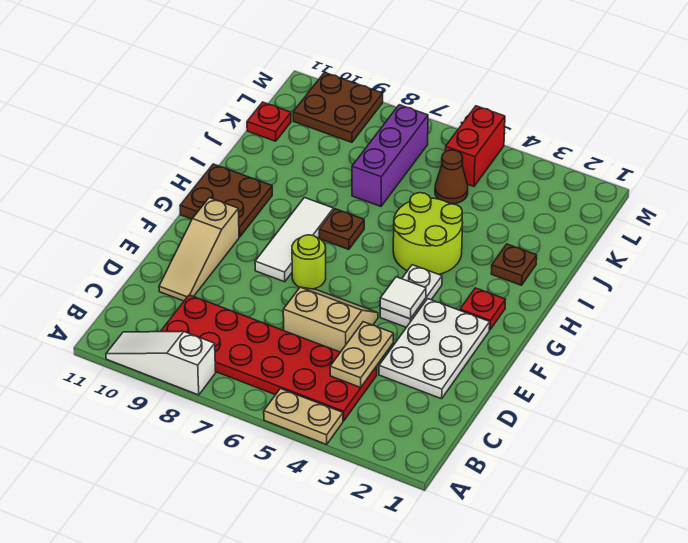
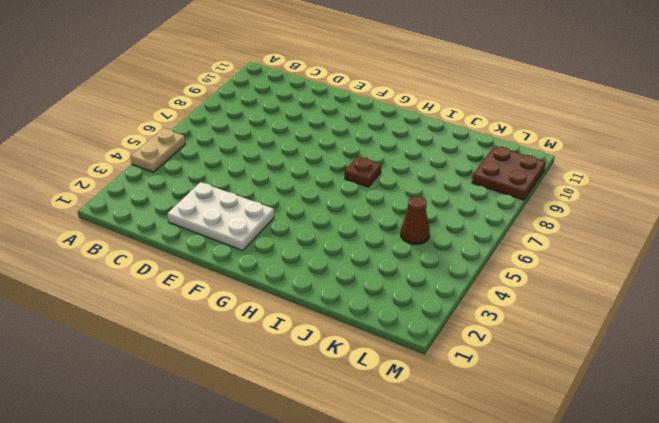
none -> white 1x3 slope [106,331,216,395]
none -> red 2x6 plate [160,295,377,421]
none -> tan 2x2 slope [283,287,378,352]

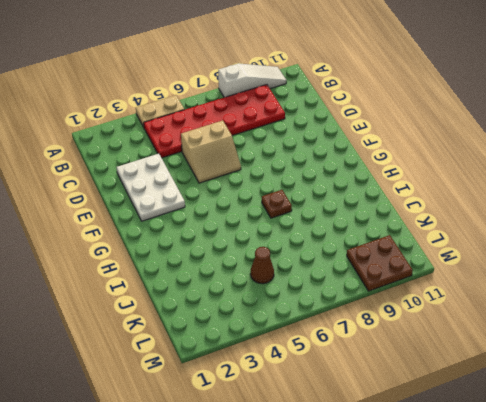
none -> tan 1x3 slope [159,198,239,301]
none -> white 1x2 plate [380,265,442,327]
none -> lime 1x1 round brick [292,235,326,289]

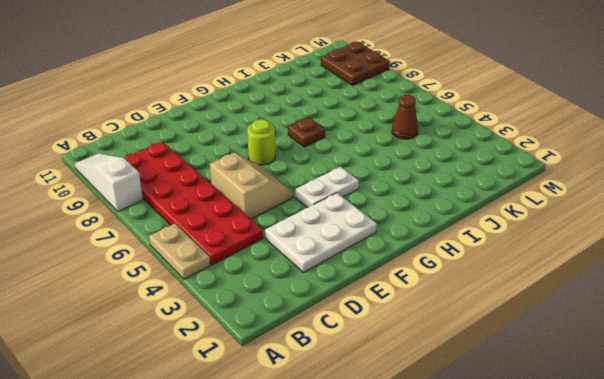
none -> tan 1x3 slope [159,198,239,301]
none -> white 1x3 tile [255,198,334,282]
none -> red 1x1 plate [460,288,505,330]

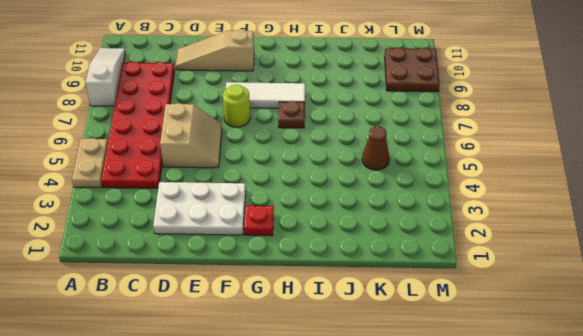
none -> white 1x2 plate [380,265,442,327]
none -> brown 2x2 plate [180,164,272,237]
none -> lime 2x2 round brick [393,193,463,274]

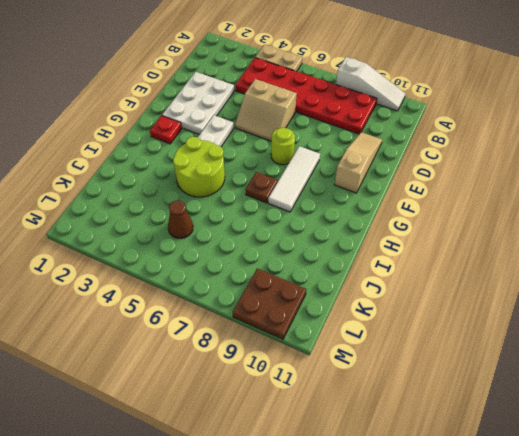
none -> brown 2x2 plate [180,164,272,237]
none -> brown 1x1 plate [491,244,537,285]
none -> purple 1x3 brick [352,105,428,206]

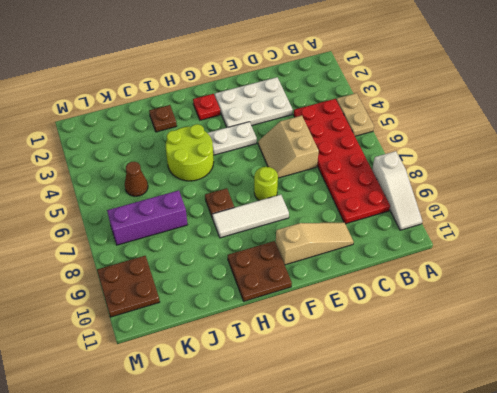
none -> red 1x1 plate [247,102,291,141]
none -> red 1x2 brick [445,106,505,186]
none -> tan 1x2 plate [330,322,393,387]

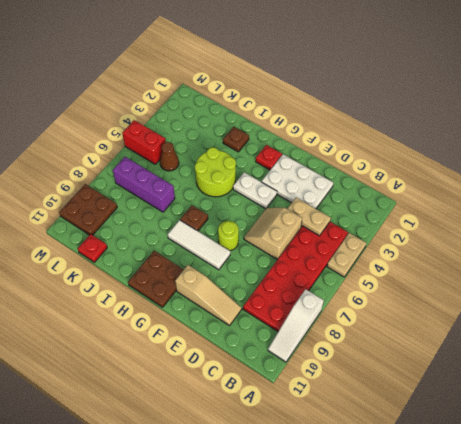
none -> white 1x1 tile [380,277,426,319]

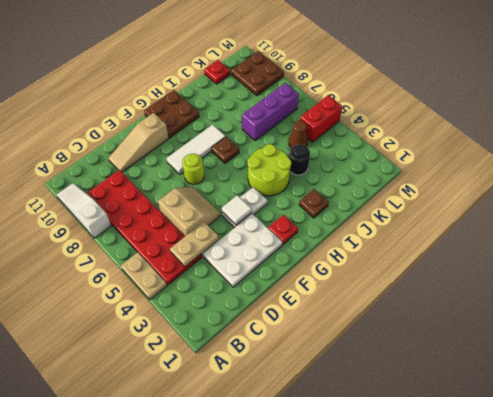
black 1x1 round brick [289,144,310,175] -> none

